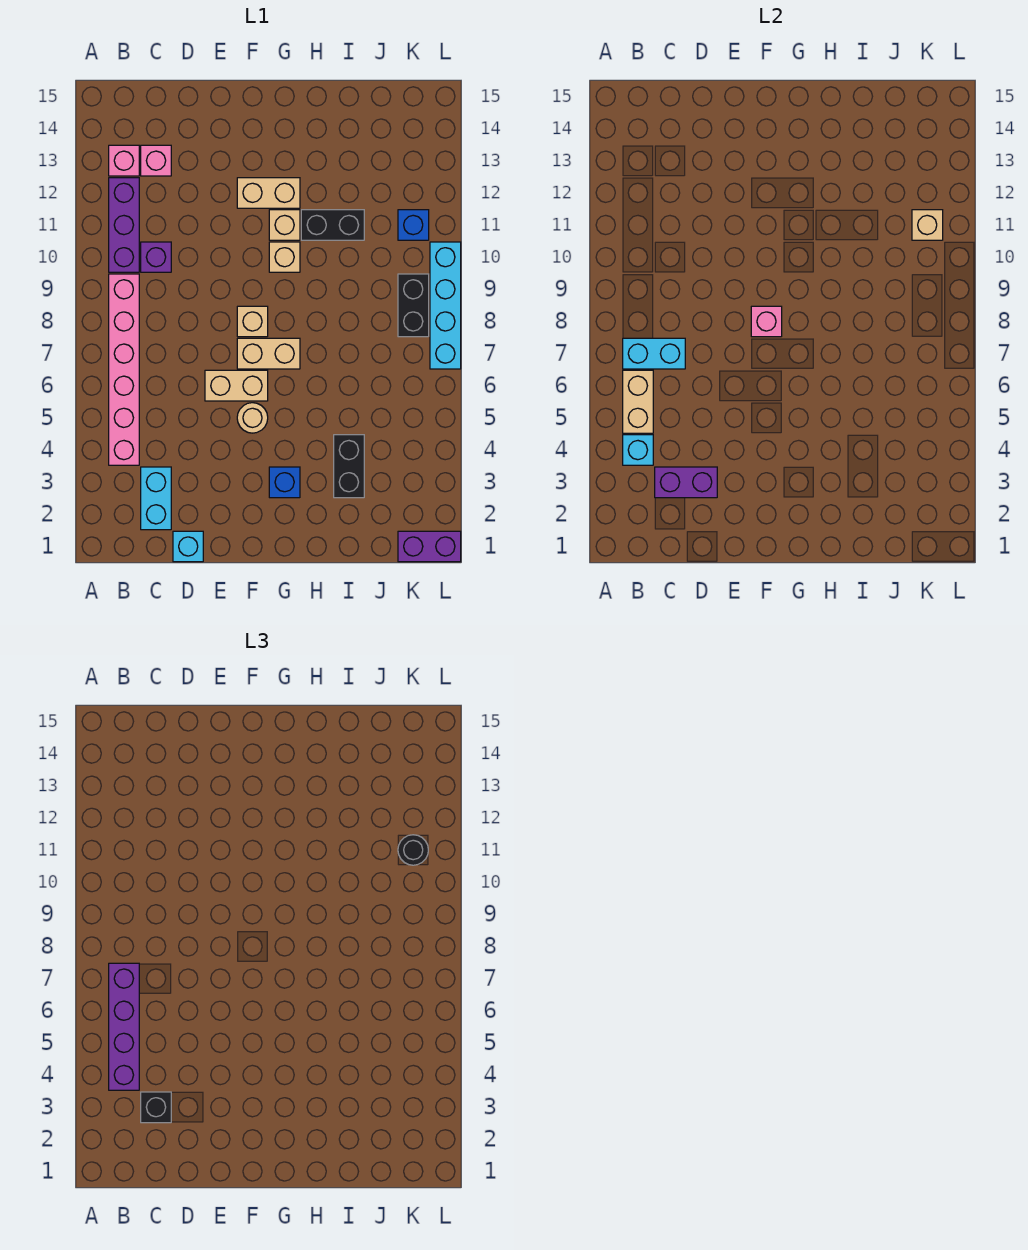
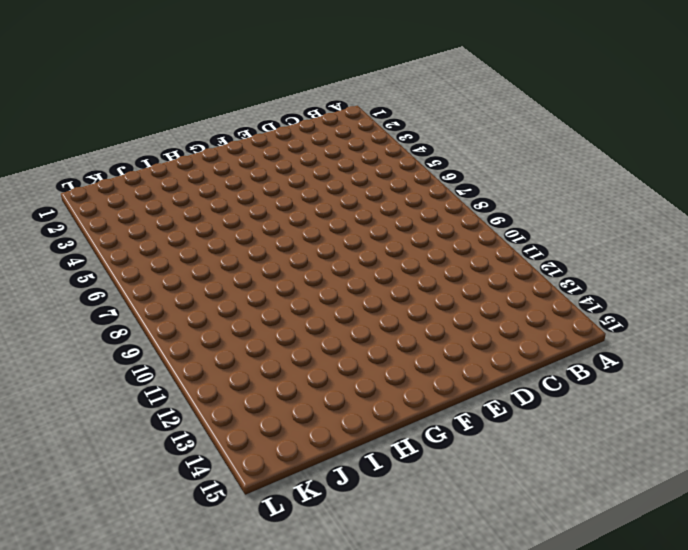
none -> pink 1x6 brick [109,274,139,465]
none -> purple 1x3 brick [109,178,139,272]
none -> pink 1x1 brick [109,145,139,176]
none -> cyan 1x2 brick [141,467,171,530]

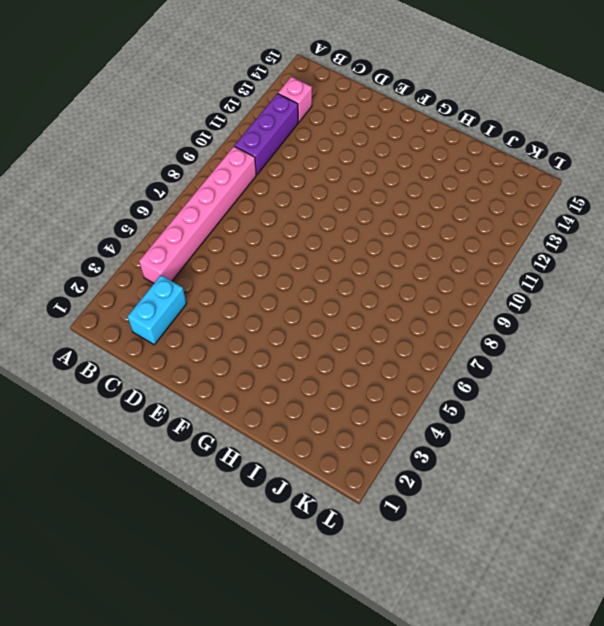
none -> purple 1x1 brick [141,242,171,272]
none -> pink 1x1 brick [141,145,171,176]
none -> cyan 1x1 brick [173,531,203,562]
none -> tan 1x2 brick [205,370,268,401]

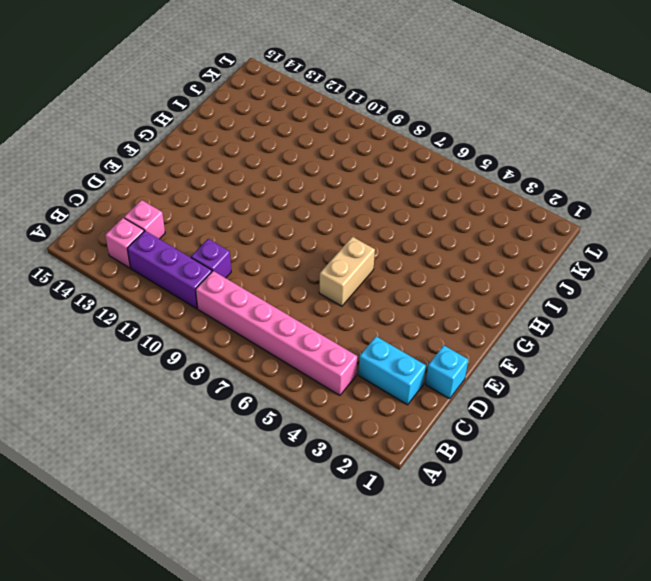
none -> tan 1x1 round brick [237,403,268,433]
none -> tan 1x2 brick [237,338,300,369]
none -> tan 1x1 brick [237,306,268,337]
none -> tan 1x2 brick [237,178,300,208]

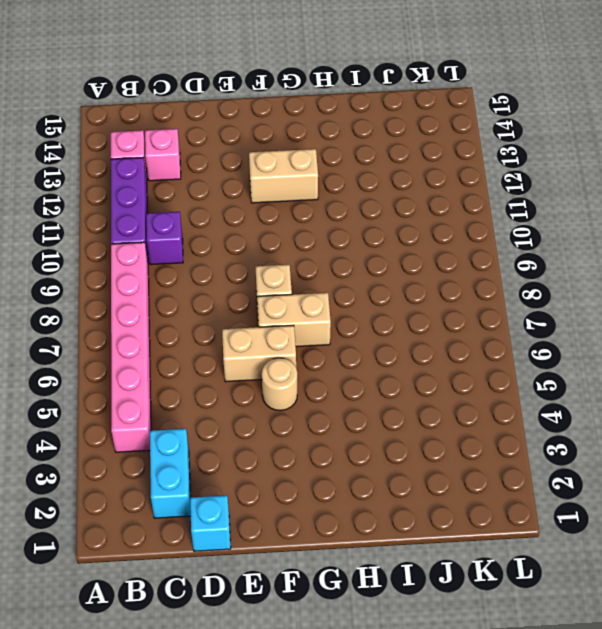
none -> blue 1x1 brick [269,467,300,498]
none -> tan 1x1 brick [269,242,300,272]
none -> tan 1x1 brick [269,210,300,240]
none -> black 1x2 brick [301,210,364,240]

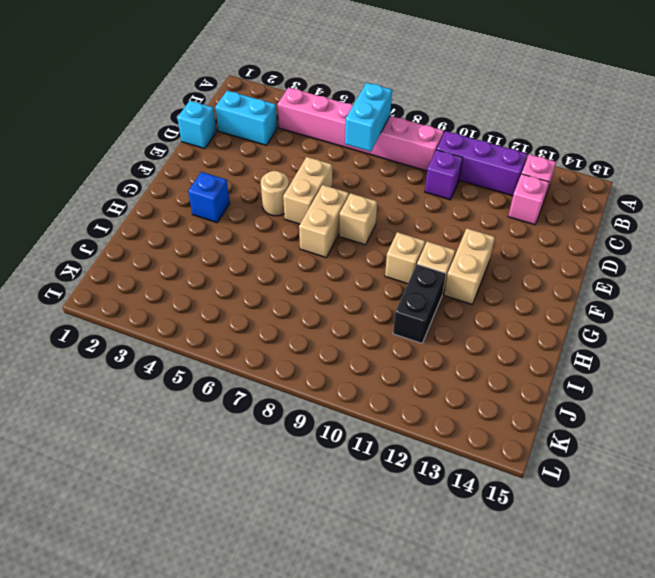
none -> black 1x2 brick [334,435,364,498]
none -> purple 1x2 brick [398,531,461,562]
none -> black 1x2 brick [398,274,429,337]
none -> blue 1x1 brick [398,210,429,240]

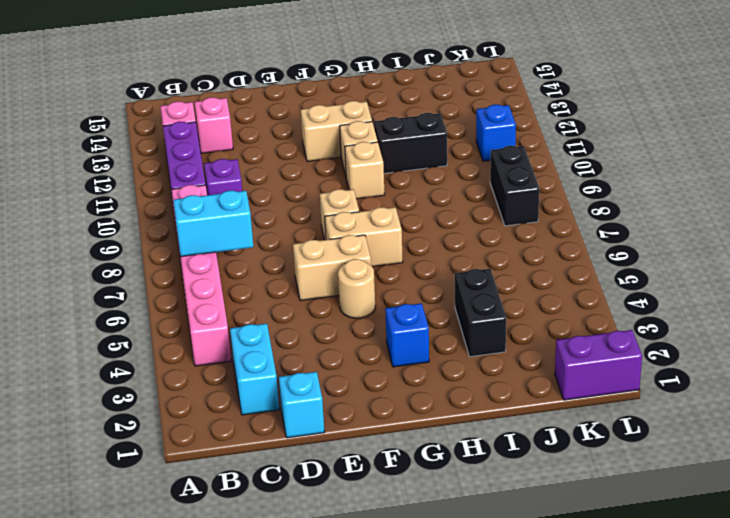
none -> cyan 1x4 brick [430,242,461,369]
none -> cyan 1x1 brick [623,435,653,465]
none -> tan 1x2 brick [623,370,653,433]
none -> purple 1x2 brick [655,467,717,498]

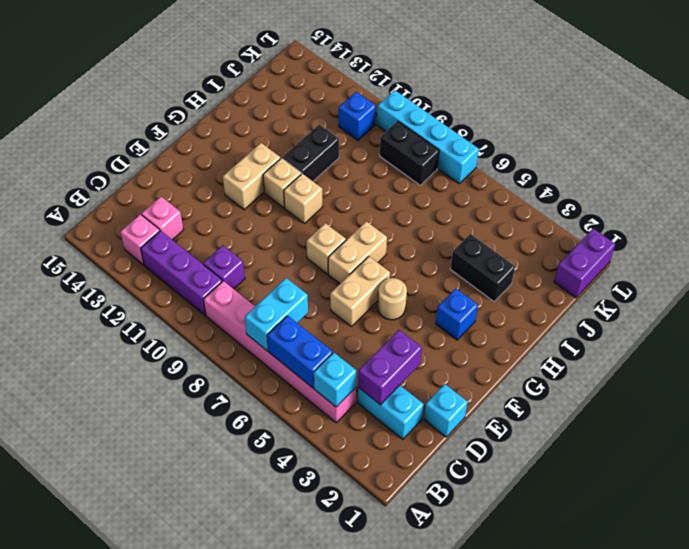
blue 1x2 brick [267,316,333,388] -> tan 1x2 brick [623,370,653,433]
none -> pink 1x1 brick [751,306,782,337]
none -> tan 1x1 brick [912,210,943,240]
none -> purple 1x4 brick [109,963,139,1090]
none -> black 1x1 brick [141,1092,171,1123]

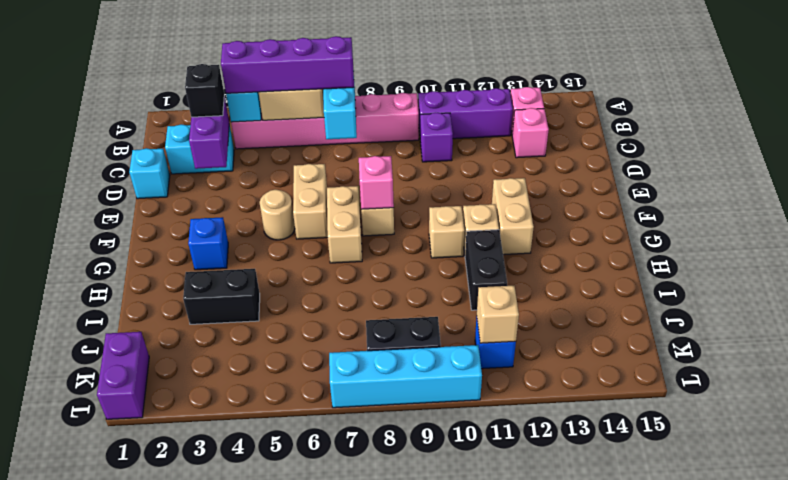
none -> black 1x1 round brick [398,835,428,865]

